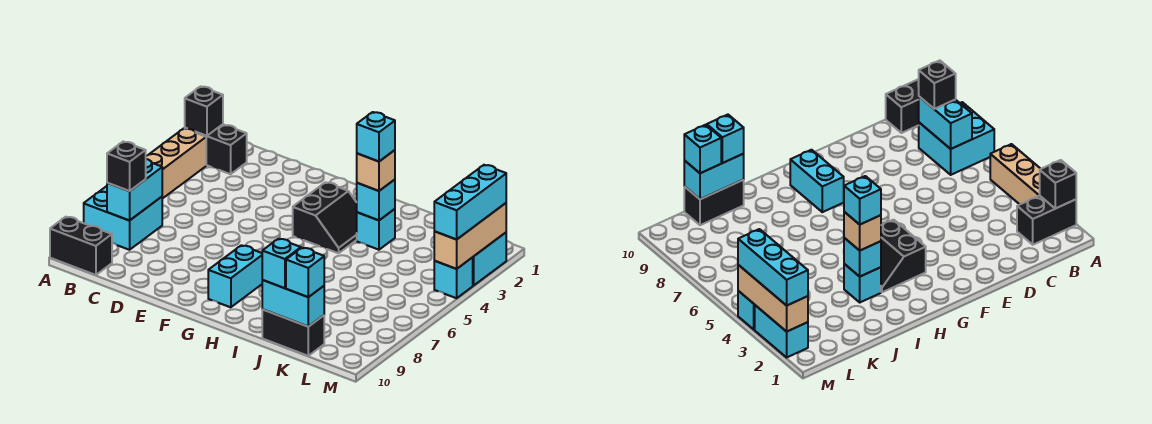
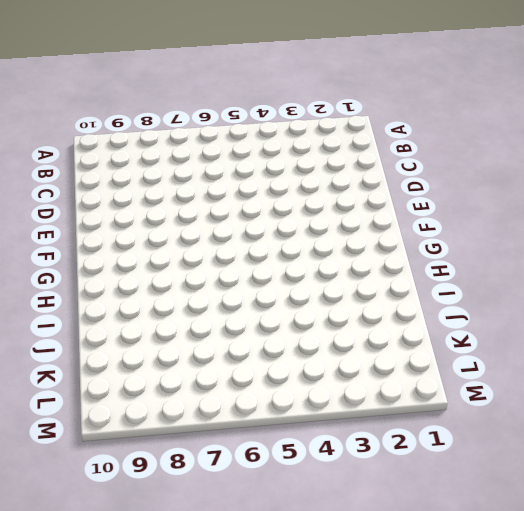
none -> black 1x2 brick [185,124,247,174]
none -> tan 1x3 brick [146,128,206,199]
none -> cyan 2x2 brick [84,186,162,250]

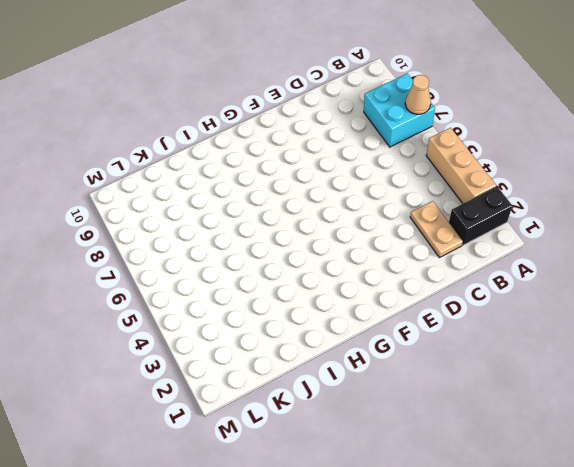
tan 1x1 cone [405,75,431,114] -> none
tan 1x2 plate [410,201,463,258] -> none
none -> black 1x2 brick [50,217,112,275]
none -> black 2x2 slope [293,182,357,253]
none -> cyan 1x2 brick [208,245,262,307]

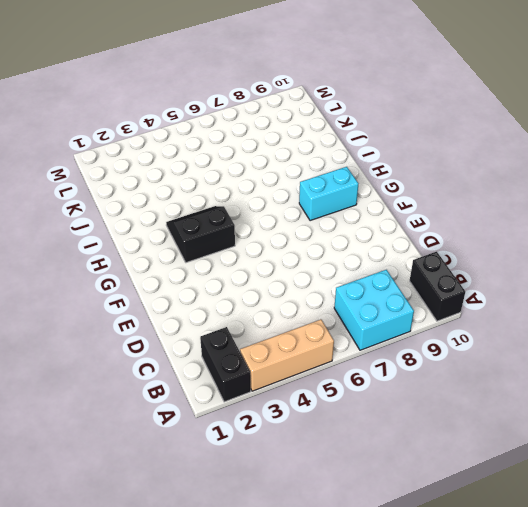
none -> cyan 1x1 brick [357,209,395,250]
none -> black 1x2 brick [262,310,324,356]
none -> cyan 1x2 brick [473,233,506,286]

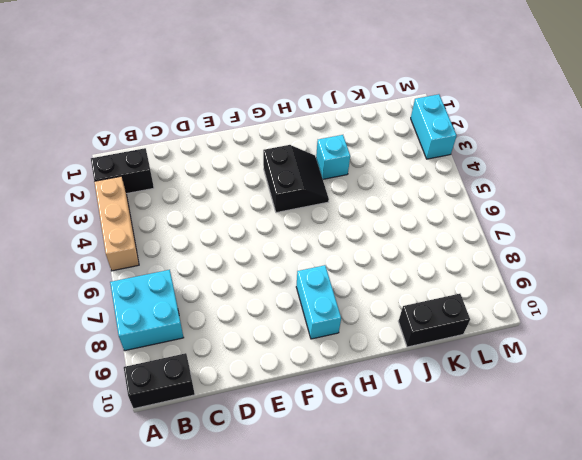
none -> cyan 1x1 brick [434,257,473,298]
none -> black 1x1 brick [185,86,223,136]
none -> cyan 1x2 brick [107,159,162,221]

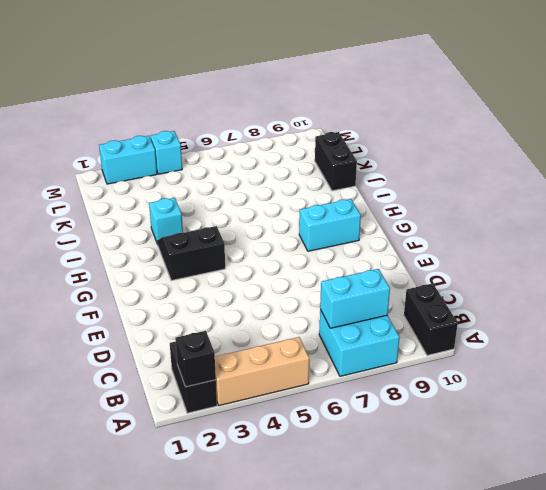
none -> cyan 1x1 brick [357,180,395,220]
none -> cyan 1x2 brick [262,280,324,327]
none -> tan 1x3 brick [434,203,506,269]

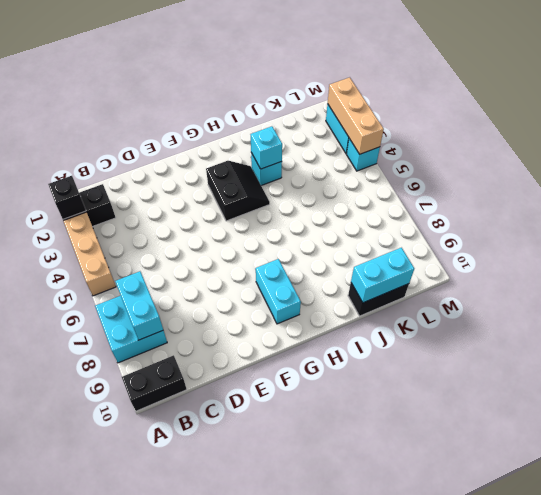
none -> black 1x1 brick [107,142,146,191]
none -> tan 1x1 brick [357,150,395,191]
none -> cyan 1x1 brick [262,239,301,288]

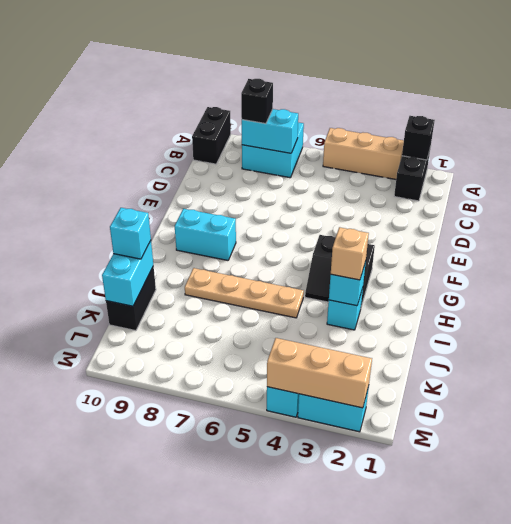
tan 1x4 plate [185,268,304,318] -> none
none -> cyan 1x1 brick [286,248,324,297]
none -> cyan 1x3 brick [434,165,506,239]
none -> cyan 1x1 brick [357,112,395,161]

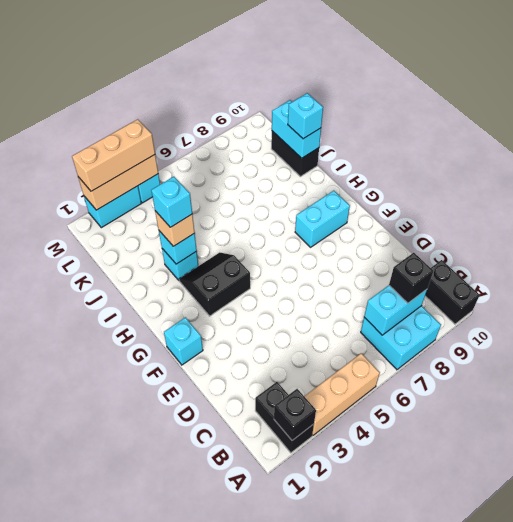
cyan 1x1 brick [164,317,203,365] -> cyan 1x1 brick moved to [286,248,324,297]
tan 1x3 brick [72,119,155,191] -> cyan 1x3 brick [434,165,506,239]

